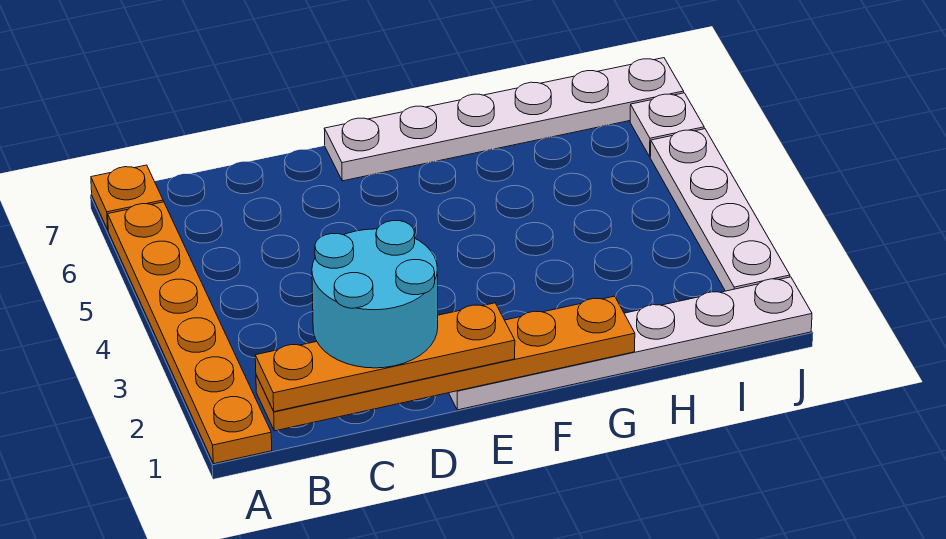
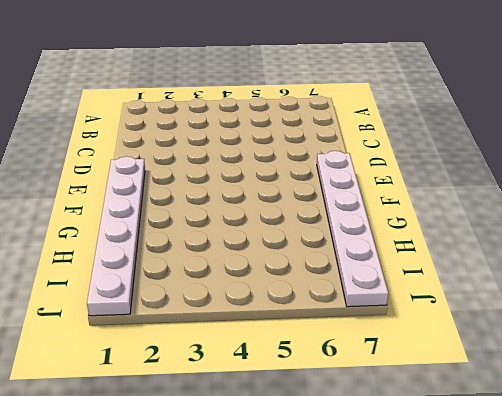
none -> orange 1x6 plate [108,202,272,464]
none -> orange 1x1 plate [91,165,163,230]

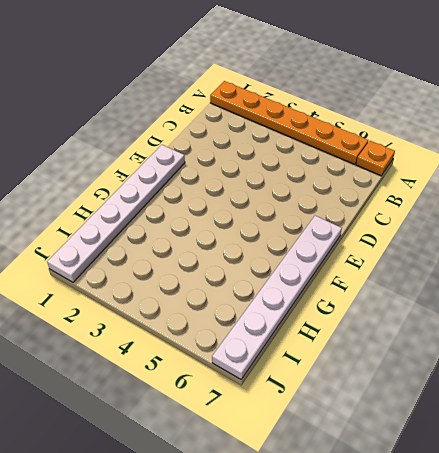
none -> white 1x4 plate [650,129,790,291]
none -> white 1x1 plate [630,93,704,156]

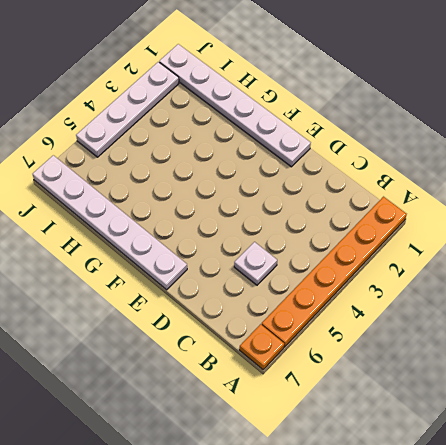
white 1x1 plate [234,242,277,285] -> white 1x1 plate moved to [630,93,704,156]
none -> orange 1x6 plate [256,296,635,431]
none -> orange 1x4 plate [255,303,515,412]

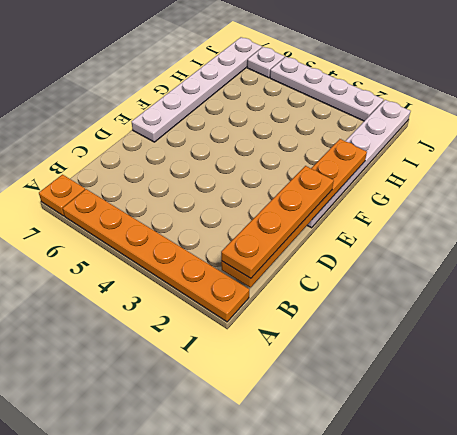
none -> cyan 2x2 round brick [312,221,438,368]

